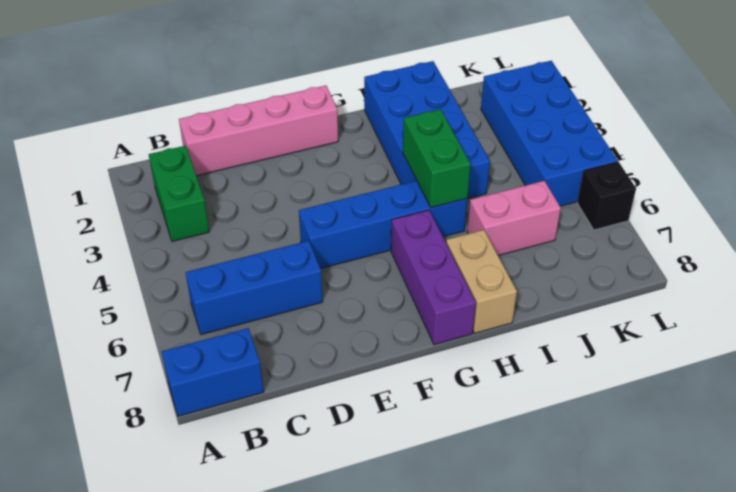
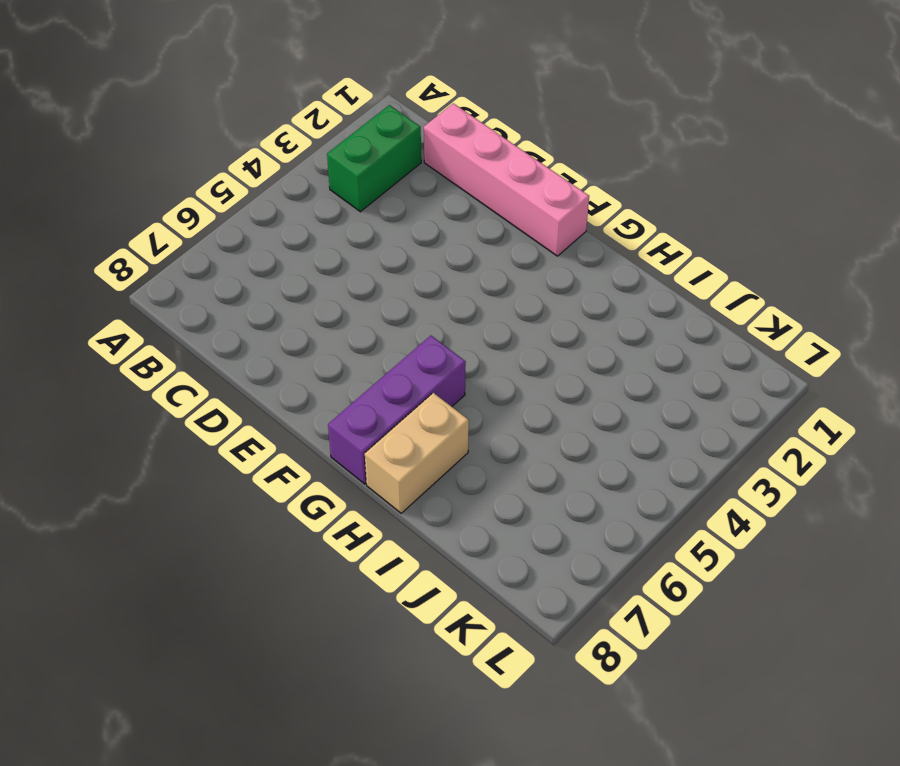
none -> blue 1x2 brick [161,328,264,416]
none -> blue 1x3 brick [185,241,323,335]
none -> blue 1x4 brick [299,181,467,269]

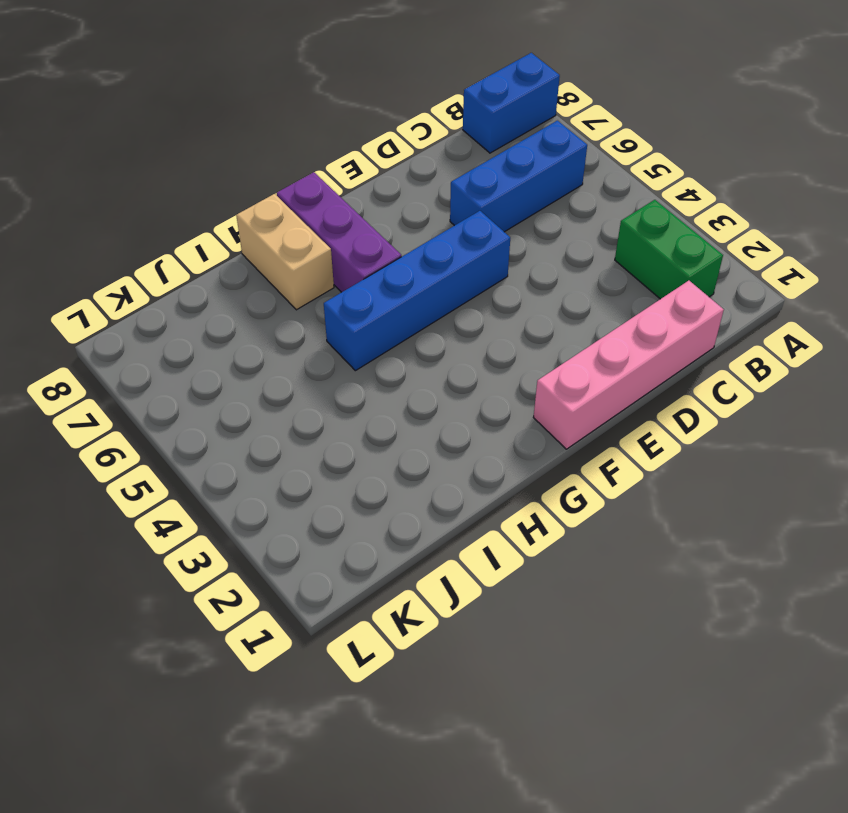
none -> blue 2x4 brick [364,61,490,199]
none -> pink 1x2 brick [467,181,561,256]
none -> blue 2x4 brick [481,61,618,206]

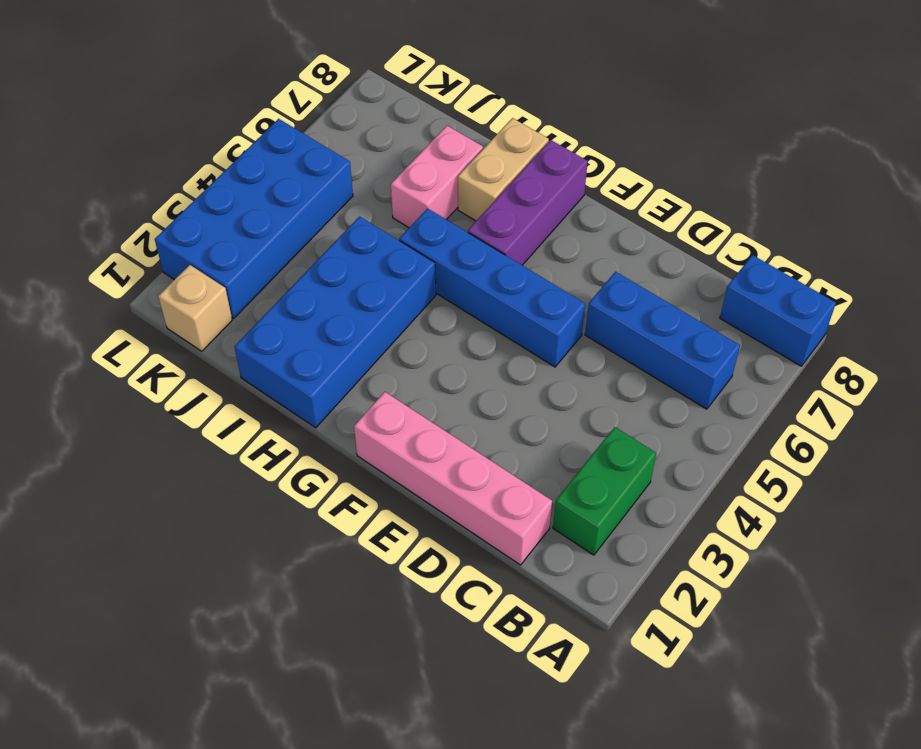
pink 1x2 brick [391,126,483,228] -> pink 1x2 brick turned to [467,181,561,256]
tan 1x1 brick [158,265,232,351] -> none
none -> black 1x1 brick [577,162,636,230]
none -> green 1x2 brick [403,109,471,208]

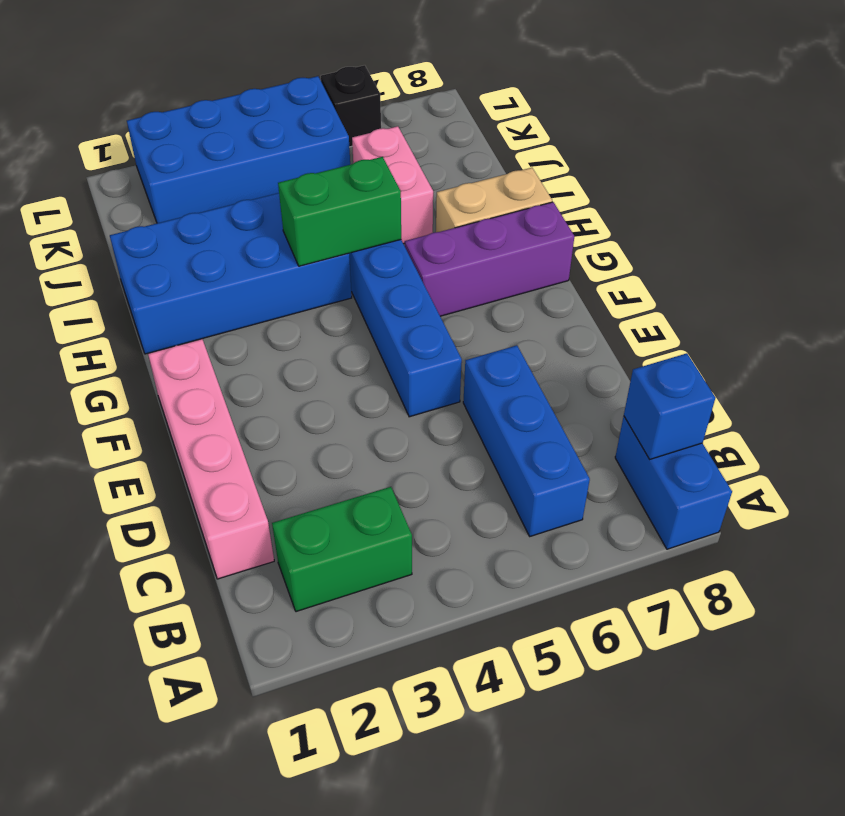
blue 1x1 brick [624,353,715,459] -> none

